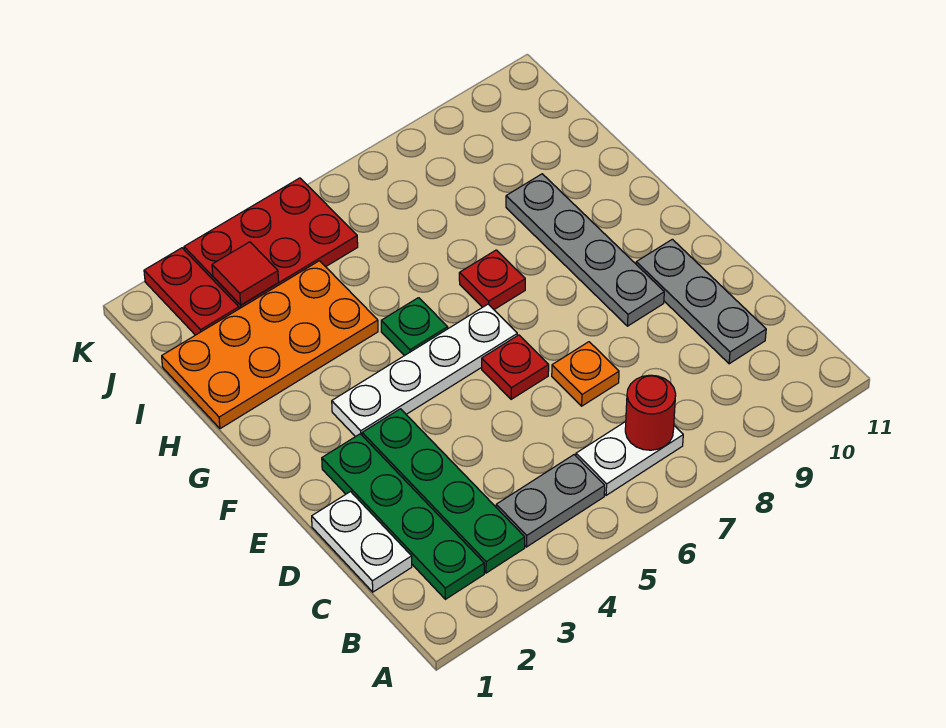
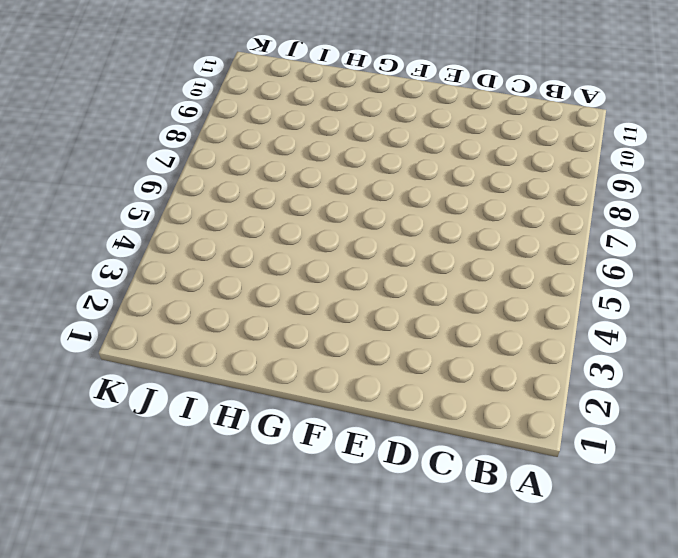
none -> green 1x4 plate [322,434,484,599]
none -> green 1x4 plate [362,409,525,573]
none -> grey 1x2 plate [496,455,605,547]

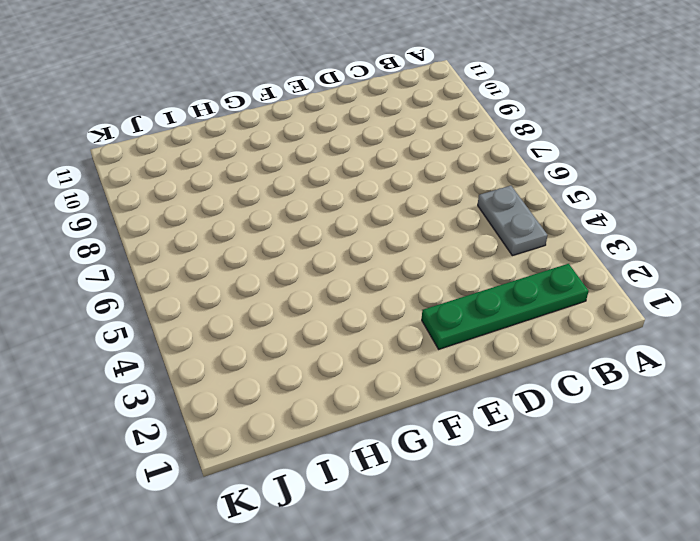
none -> green 1x4 plate [362,409,525,573]
none -> white 1x2 plate [576,422,683,495]
none -> white 1x2 plate [312,492,412,592]

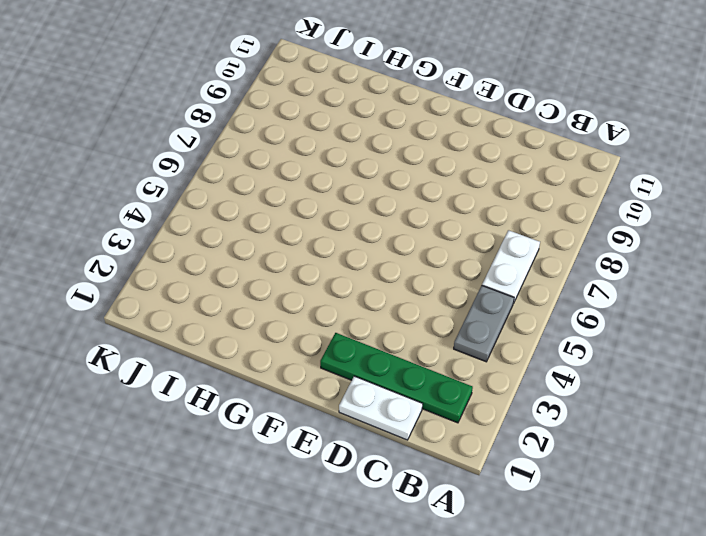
none -> green 1x4 plate [362,409,525,573]
none -> grey 1x3 plate [636,239,766,364]
none -> orange 1x1 plate [552,342,619,406]

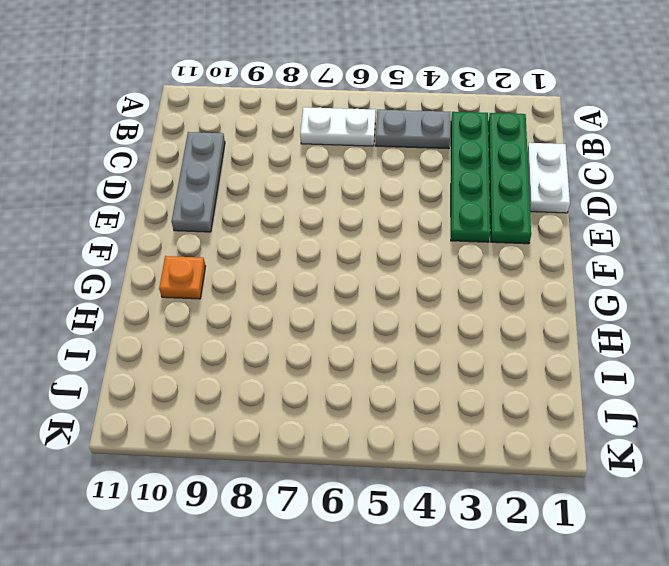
orange 1x1 plate [159,256,206,299] -> orange 1x1 plate moved to [552,342,619,406]
none -> red 1x1 plate [482,335,549,399]
none -> grey 1x4 plate [506,174,664,326]
none -> white 1x4 plate [332,304,517,437]

